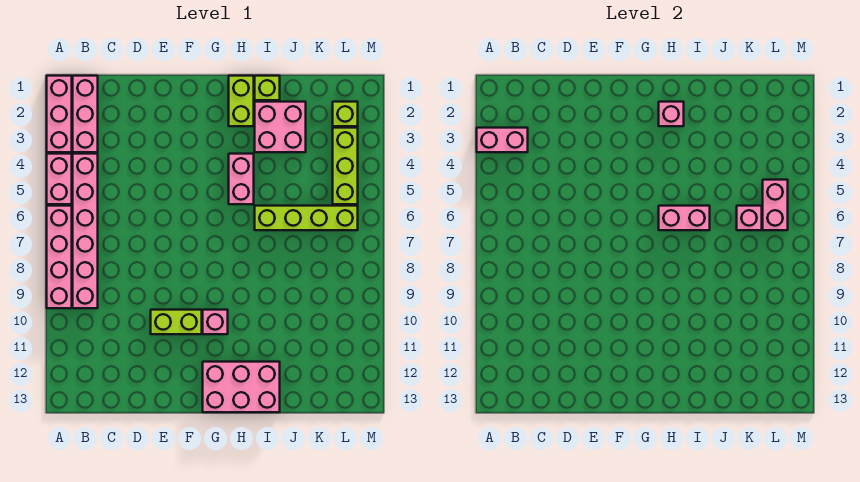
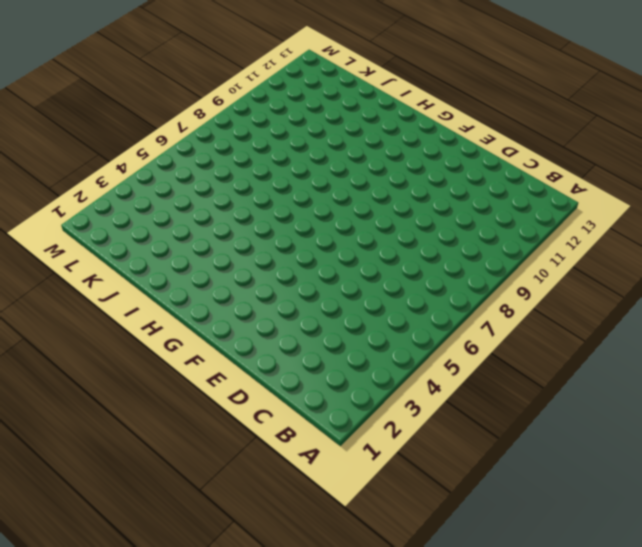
none -> pink 1x3 brick [47,76,72,152]
none -> pink 1x2 brick [47,154,72,204]
none -> pink 1x4 brick [47,206,72,308]

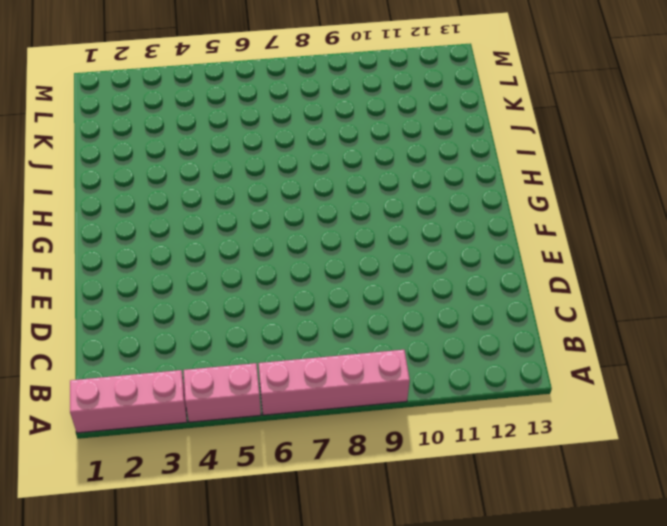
none -> pink 1x3 brick [73,76,98,152]
none -> pink 1x6 brick [73,154,98,308]
none -> lime 1x2 brick [151,310,202,334]

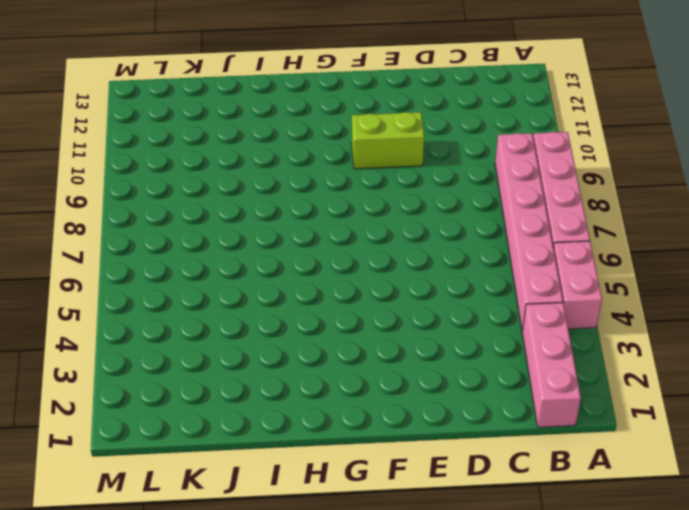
none -> pink 1x3 brick [47,76,72,152]
none -> pink 1x1 brick [203,310,228,334]
none -> pink 2x3 brick [203,362,280,412]

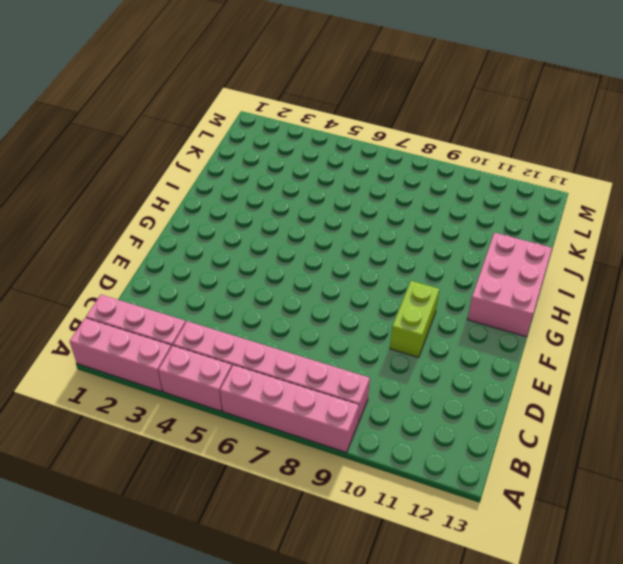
none -> pink 1x1 brick [203,310,228,334]
none -> lime 1x2 brick [229,76,254,126]
none -> pink 1x2 brick [229,154,254,204]

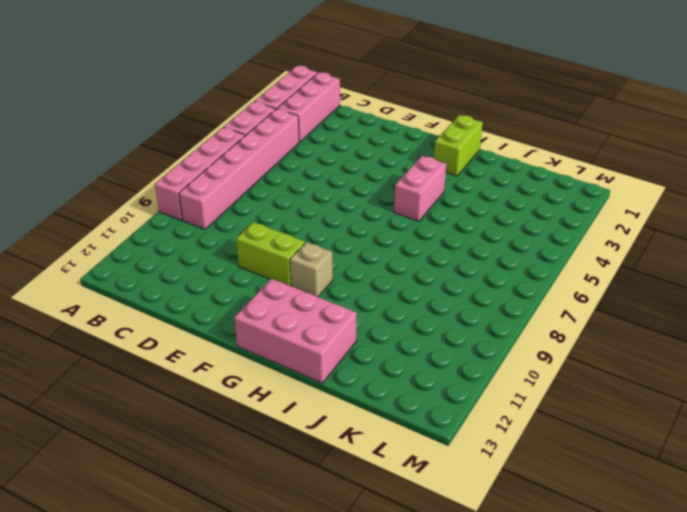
tan 1x1 brick [290,242,333,297] -> pink 1x1 brick [203,310,228,334]
none -> lime 1x1 brick [255,76,280,100]
none -> pink 2x2 brick [255,102,306,152]
none -> lime 1x4 brick [255,206,358,230]

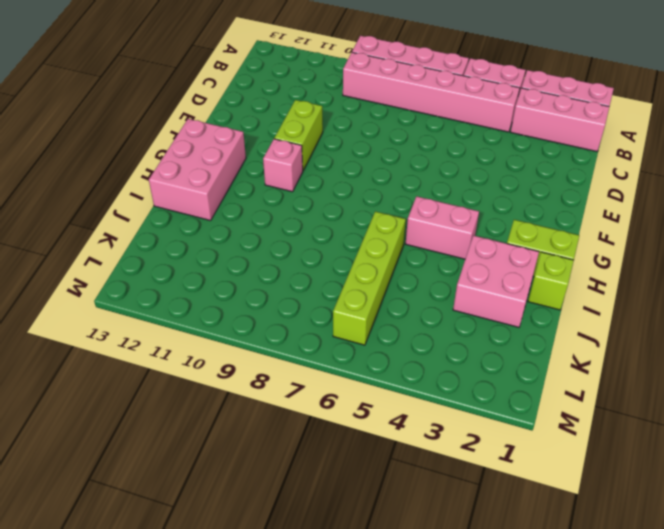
none -> lime 1x1 brick [333,102,358,126]
none -> lime 1x3 brick [333,128,358,204]
none -> pink 1x2 brick [477,128,528,152]

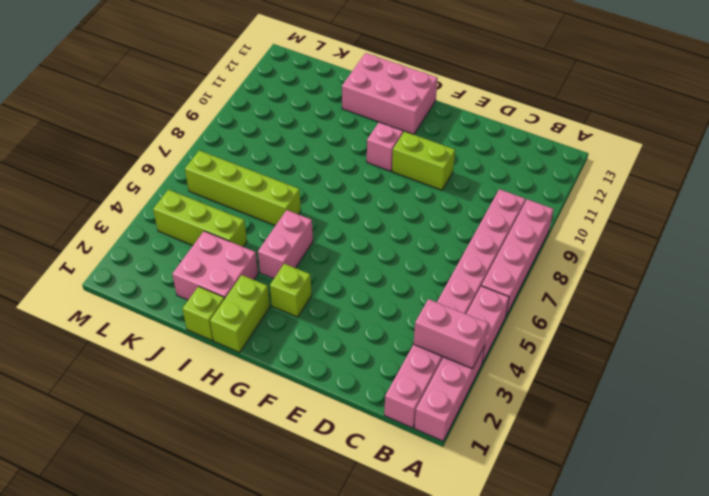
lime 1x1 brick [270,264,312,317] -> lime 1x1 brick moved to [333,102,358,126]
lime 1x3 brick [153,190,247,247] -> lime 1x3 brick turned to [333,128,358,204]
none -> pink 1x1 brick [659,102,684,126]
none -> pink 1x2 brick [659,206,710,230]
none -> pink 1x1 brick [737,206,762,230]

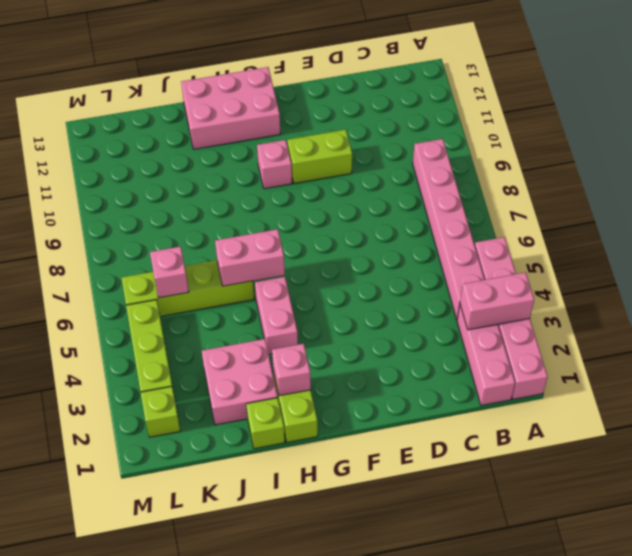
none -> pink 1x4 brick [47,206,72,308]
none -> pink 1x2 brick [763,180,788,230]

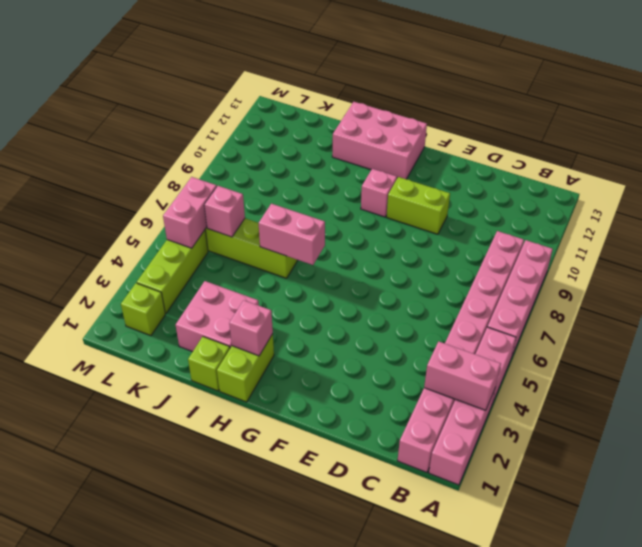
none -> pink 1x2 brick [229,154,254,204]

